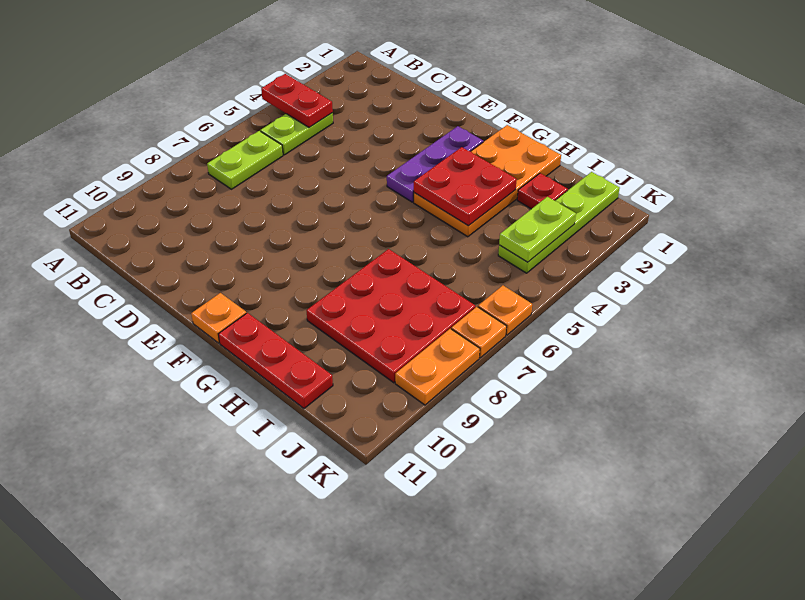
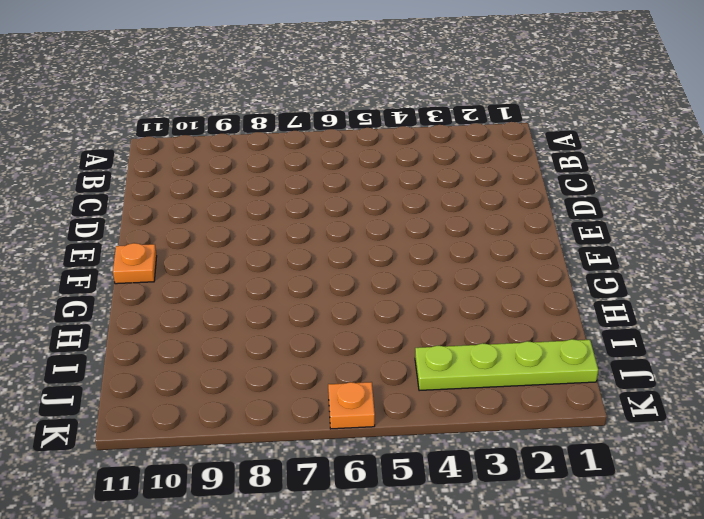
none -> lime 1x2 plate [260,113,333,155]
none -> lime 1x2 plate [207,131,283,189]
none -> purple 1x3 plate [387,126,483,202]

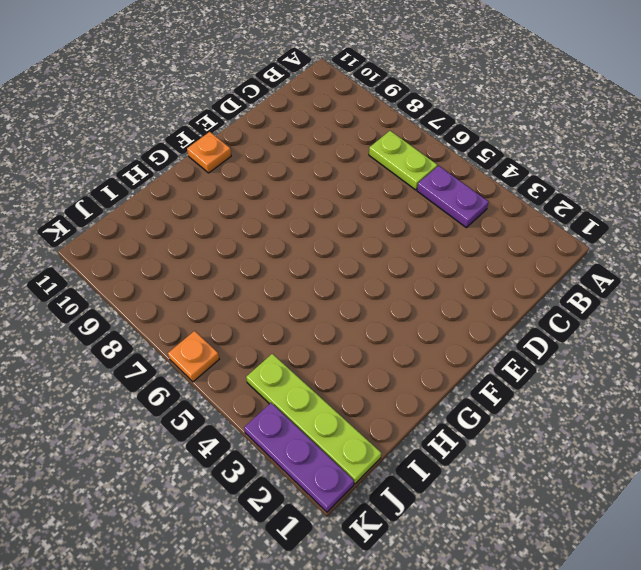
purple 1x2 plate [417,166,489,228] -> lime 1x2 plate [260,113,333,155]
purple 1x3 plate [244,403,354,512] -> purple 1x3 plate moved to [387,126,483,202]
none -> orange 2x4 plate [414,125,561,237]
none -> red 1x3 plate [218,313,333,408]
none -> red 3x3 plate [306,249,475,383]

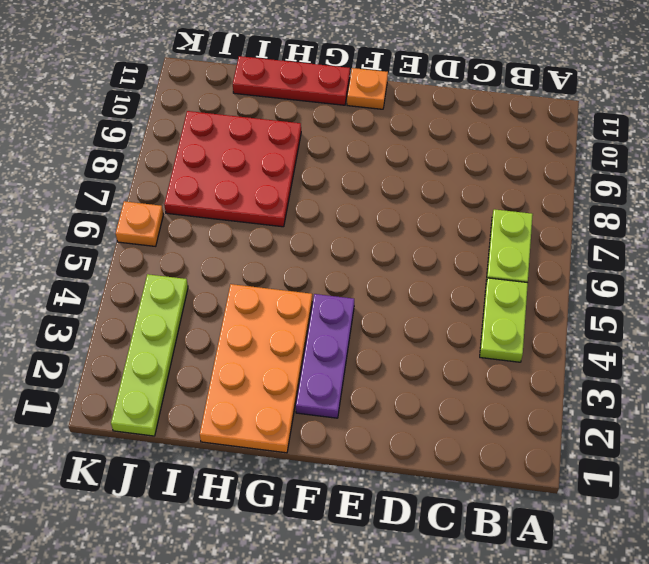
none -> red 1x1 plate [517,173,568,209]
none -> orange 1x1 plate [451,307,507,358]
none -> orange 1x2 plate [395,329,480,405]

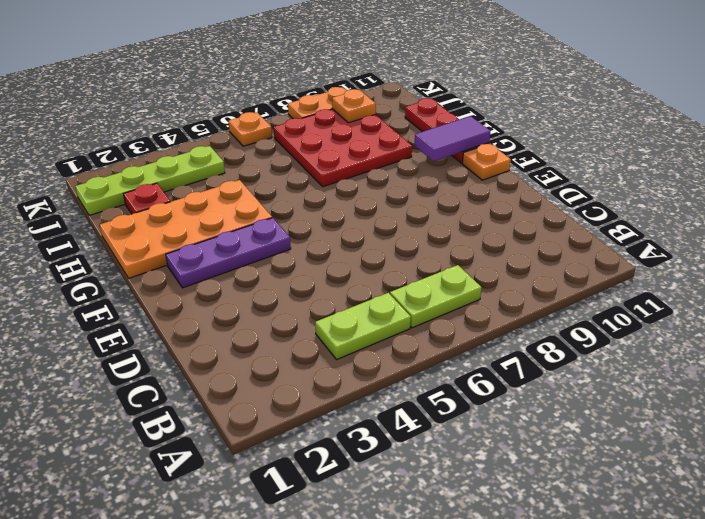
purple 1x2 tile [415,116,490,161] -> none
orange 1x1 plate [332,89,376,123] -> orange 1x1 plate moved to [451,307,507,358]
none -> red 1x2 plate [261,74,333,127]
none -> red 2x2 plate [414,147,517,226]
none -> lime 1x2 plate [499,197,576,262]

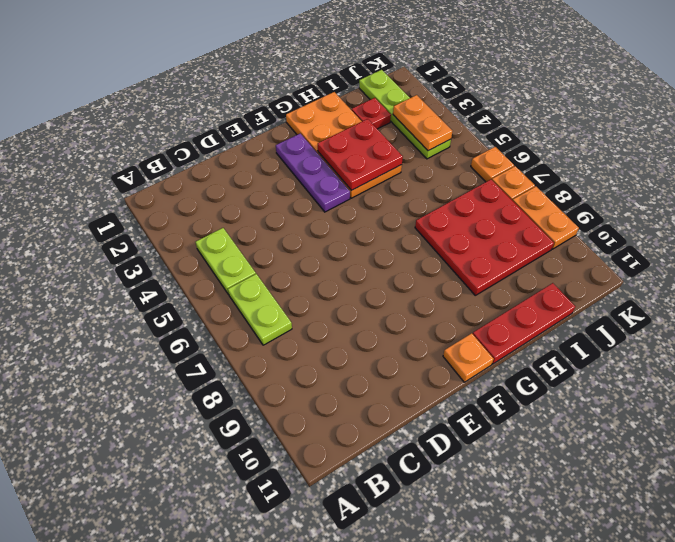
orange 1x2 plate [393,95,452,151] -> lime 1x2 plate [499,197,576,262]
none -> red 1x2 plate [261,74,333,127]

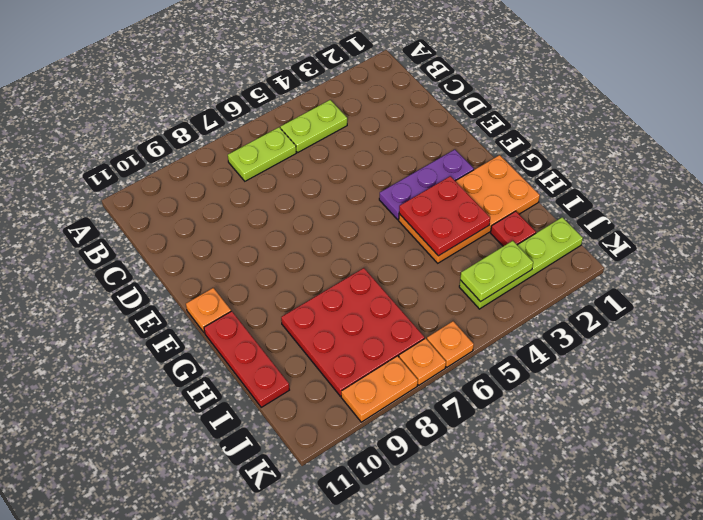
none -> red 1x2 plate [261,74,333,127]

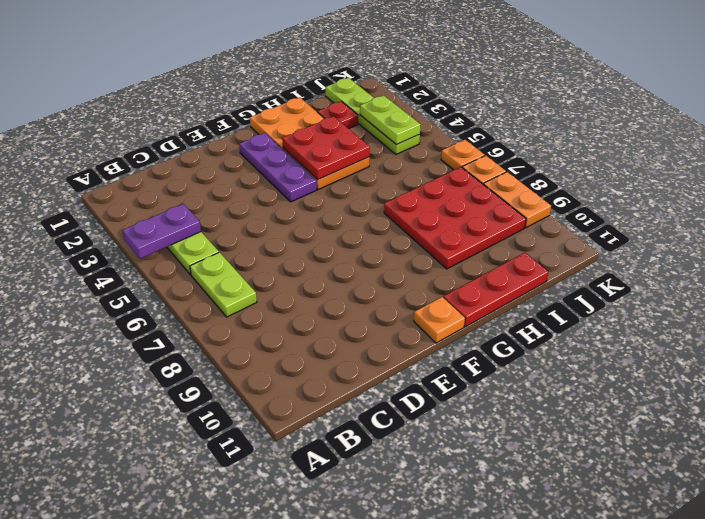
purple 1x2 plate [123,204,201,259] -> red 1x2 plate [261,74,333,127]

